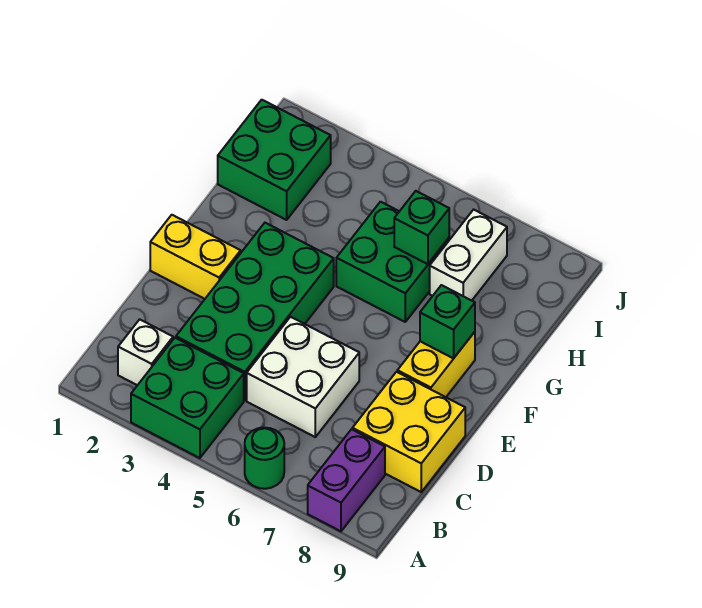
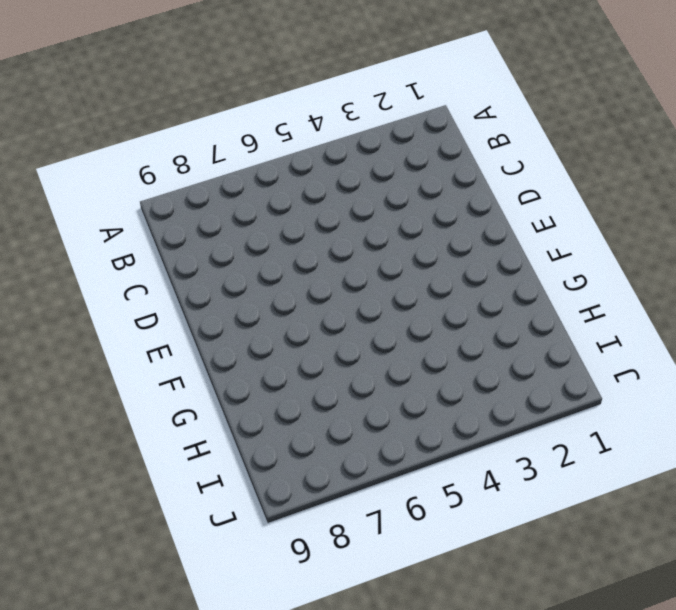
none -> green 2x2 brick [131,338,244,458]
none -> green 1x1 round brick [245,428,284,489]
none -> purple 1x2 brick [308,429,385,531]

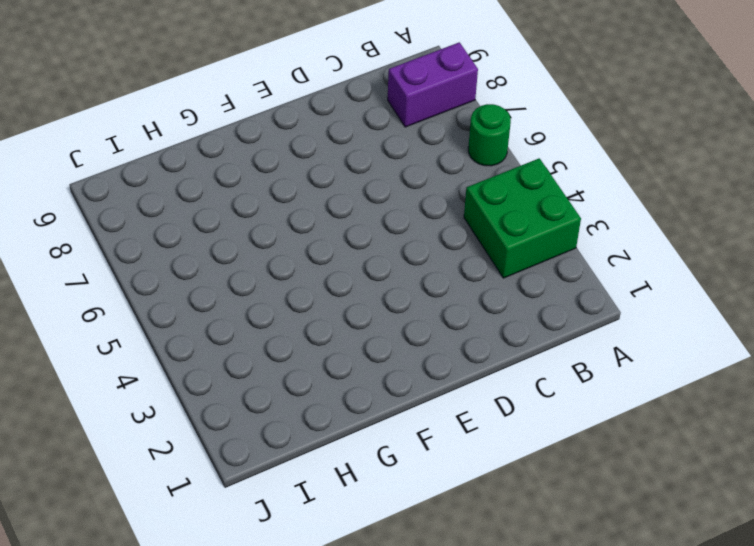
none -> white 1x1 brick [118,319,173,385]
none -> green 2x4 brick [176,223,334,401]
none -> white 2x2 brick [247,317,359,437]

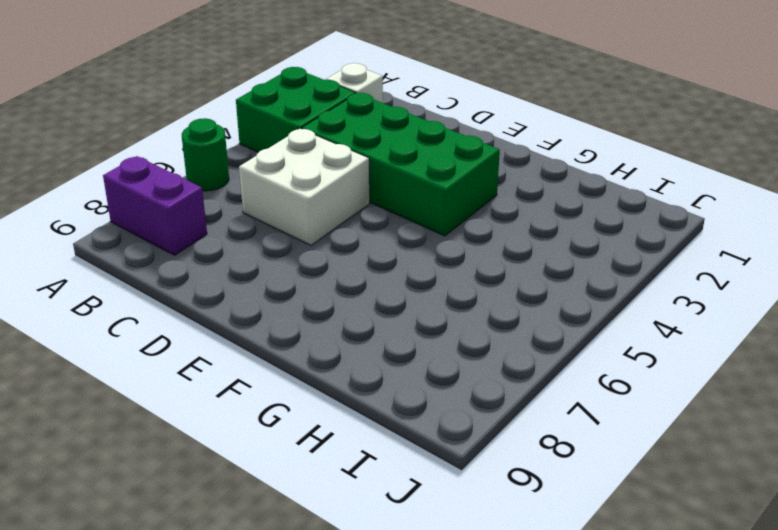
none -> yellow 2x2 brick [352,372,465,492]
none -> yellow 1x2 brick [150,215,241,299]
none -> yellow 1x2 brick [397,332,475,397]

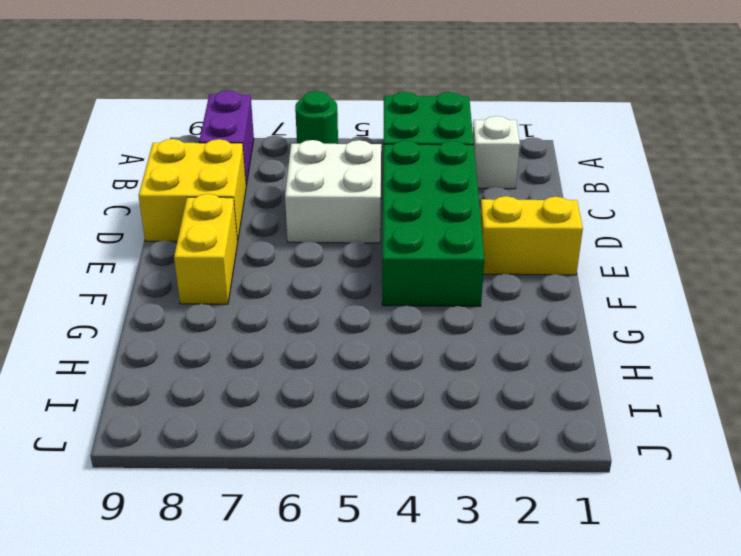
none -> green 2x2 brick [336,202,449,322]
none -> green 2x2 brick [218,100,331,220]
none -> white 1x2 brick [430,210,507,301]

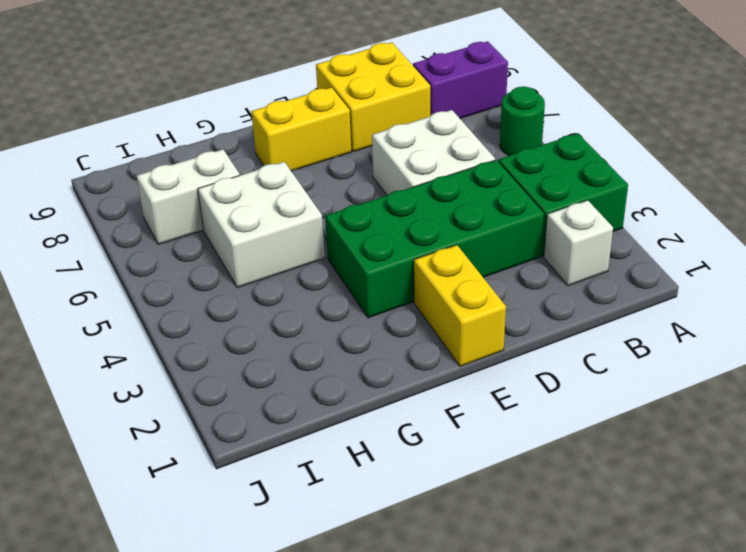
white 2x2 brick [198,162,325,288] -> green 2x2 brick [336,202,449,322]
none -> green 2x2 brick [218,100,331,220]
none -> green 1x1 brick [420,285,475,358]
none -> green 1x1 brick [394,191,449,264]

